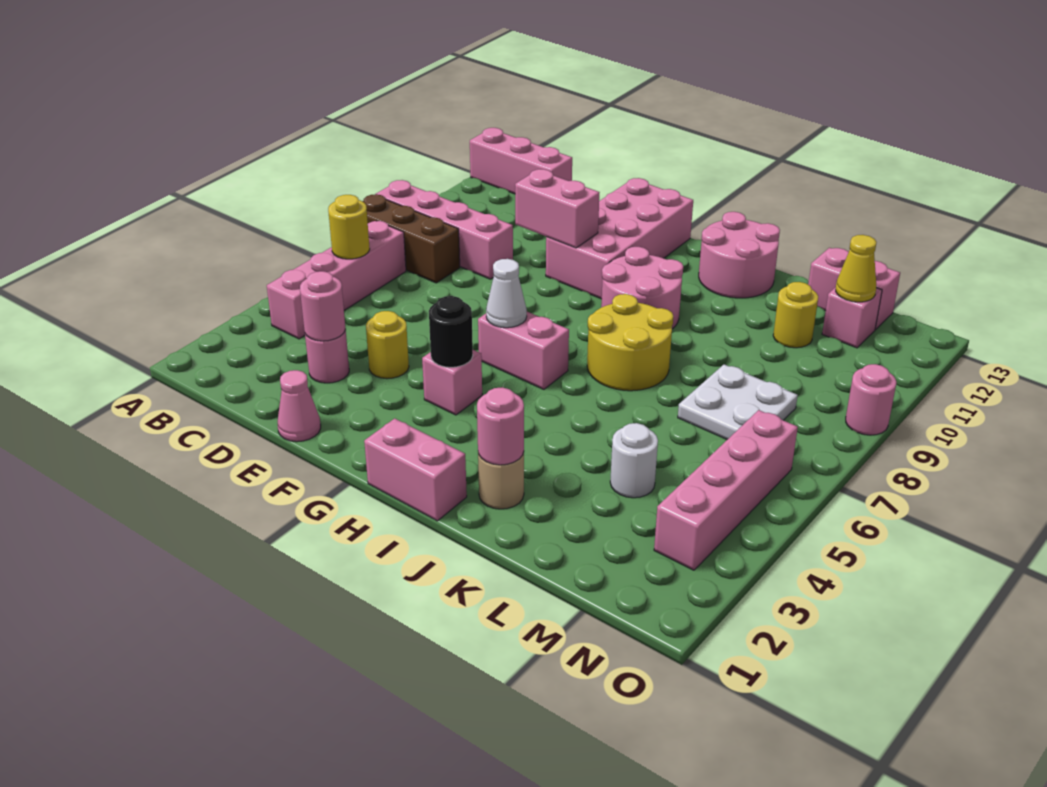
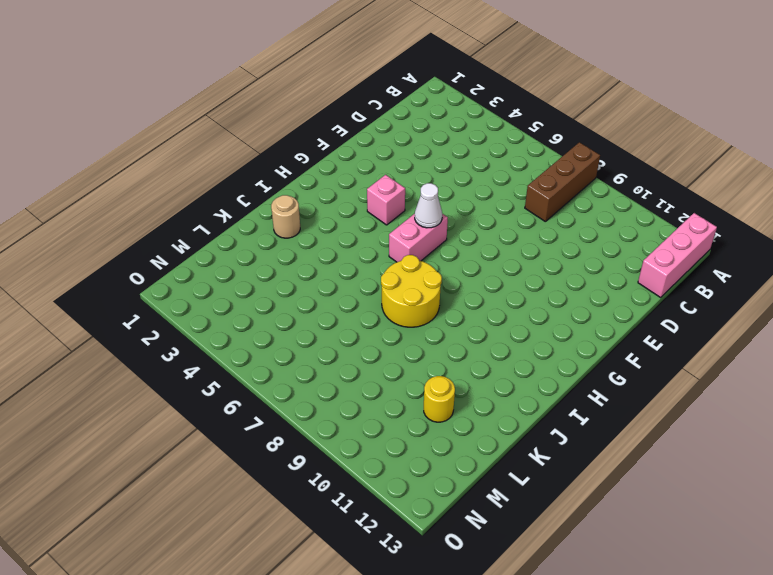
none -> pink 1x4 brick [376,180,513,279]
none -> pink 1x4 brick [267,221,406,339]
none -> pink 1x1 round brick [305,328,349,383]

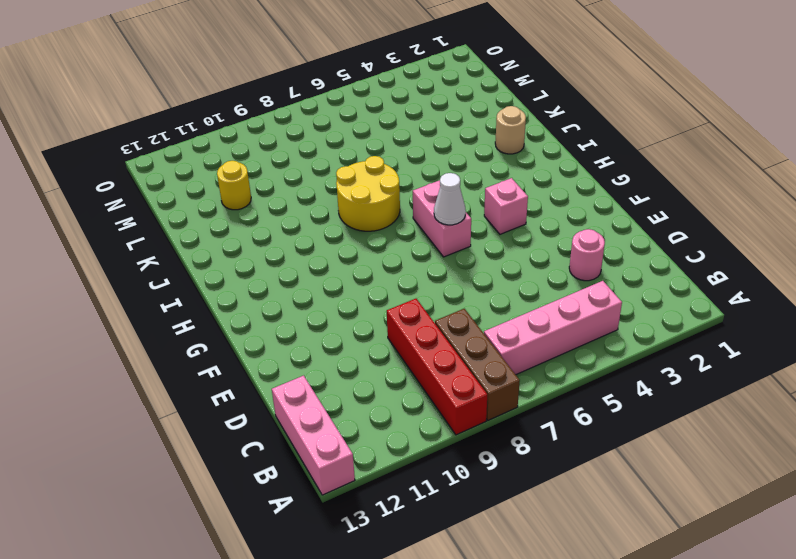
red 1x4 brick [387,299,487,435] -> pink 1x4 brick [376,180,513,279]
none -> pink 1x1 cone [278,370,321,442]
none -> yellow 1x1 round brick [366,311,409,379]
none -> pink 2x4 brick [546,178,693,299]

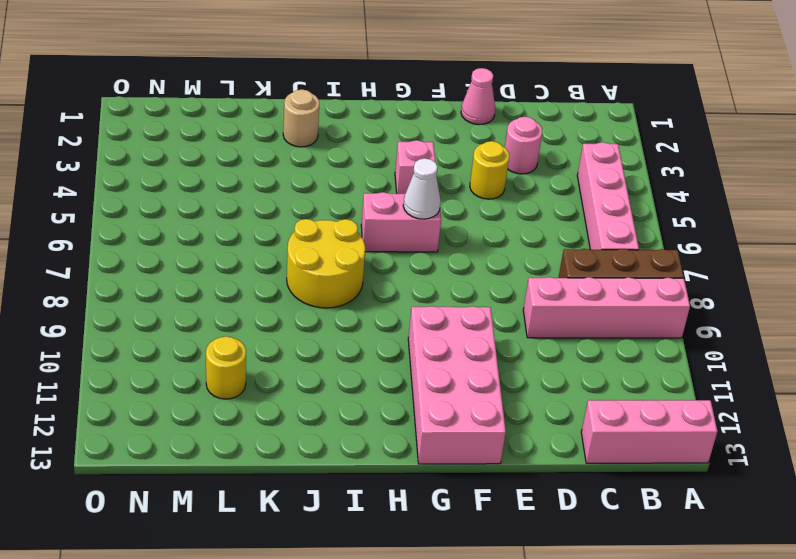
none -> pink 1x2 brick [364,418,467,521]
none -> pink 2x2 round brick [601,247,683,329]
none -> pink 2x2 round brick [699,212,780,298]

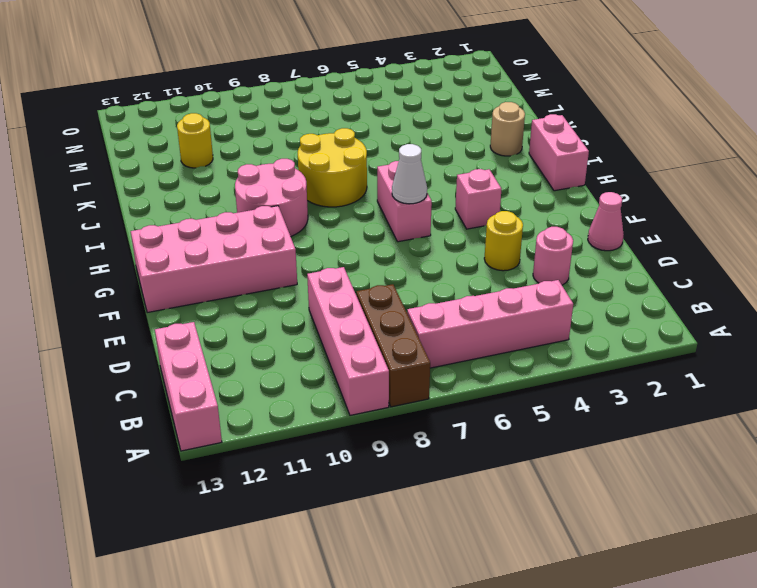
none -> pink 2x2 round brick [699,212,780,298]
none -> white 1x1 round brick [610,423,658,498]
none -> white 2x2 plate [678,365,798,440]

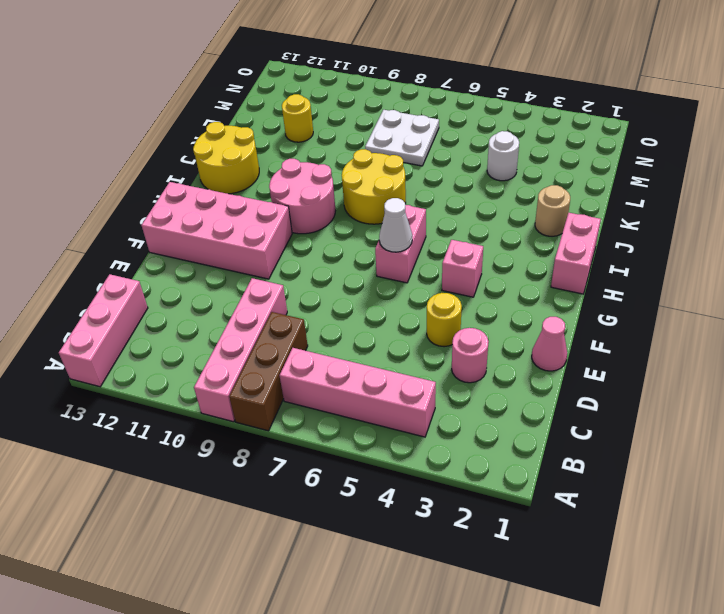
yellow 2x2 round brick [193,122,259,194] -> pink 2x2 round brick [699,212,780,298]
none -> pink 1x2 brick [808,248,900,330]
none -> pink 1x1 brick [822,287,882,348]
none -> pink 1x4 brick [654,410,798,570]

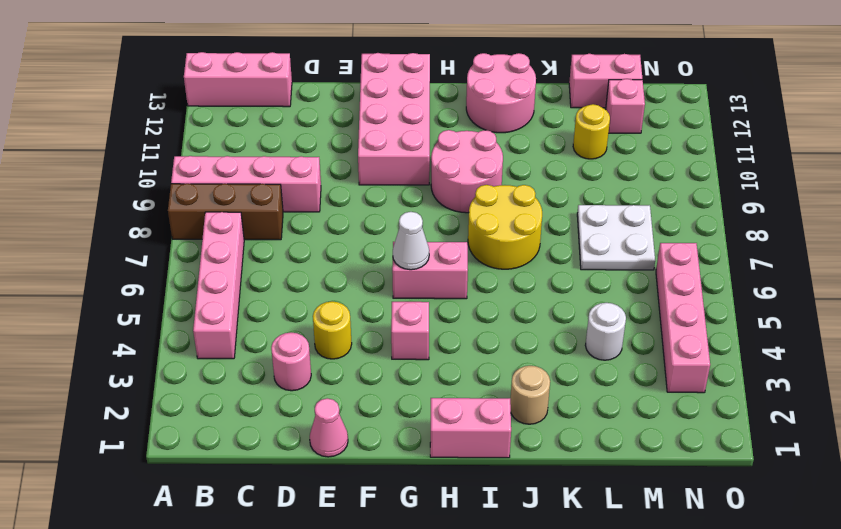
none -> pink 1x1 round brick [846,364,896,435]
none -> yellow 1x1 round brick [328,195,370,259]
none -> pink 1x1 round brick [300,271,346,341]

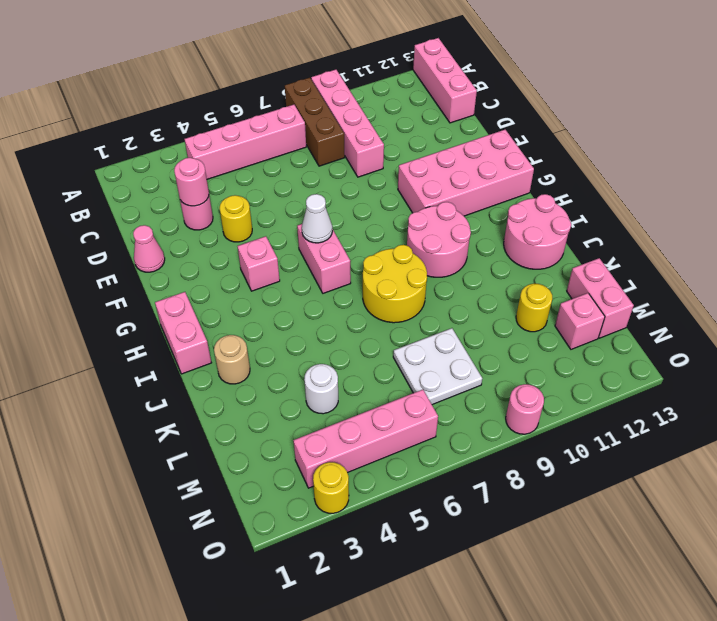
yellow 1x1 round brick [313,462,349,513] -> yellow 1x1 round brick moved to [328,195,370,259]
none -> pink 1x2 brick [515,169,600,248]
none -> black 1x1 round brick [429,296,473,367]
none -> pink 1x1 round brick [477,387,524,465]

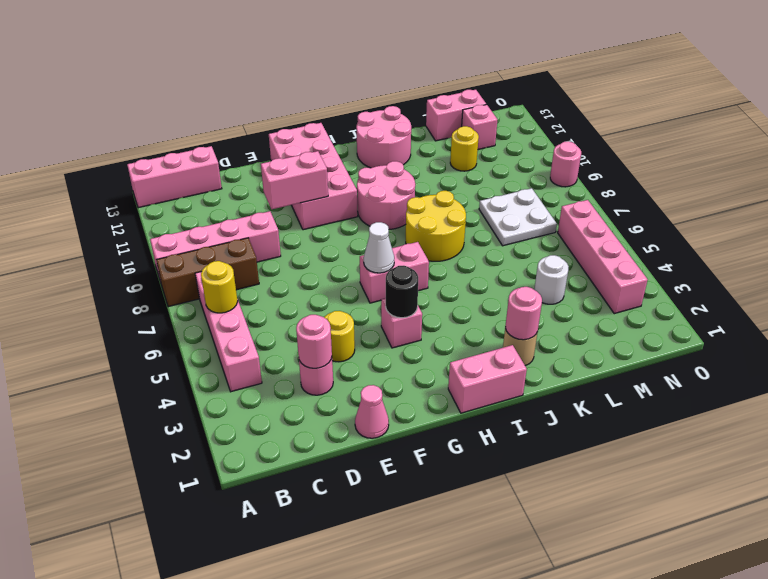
none -> yellow 1x1 cone [836,235,876,302]

